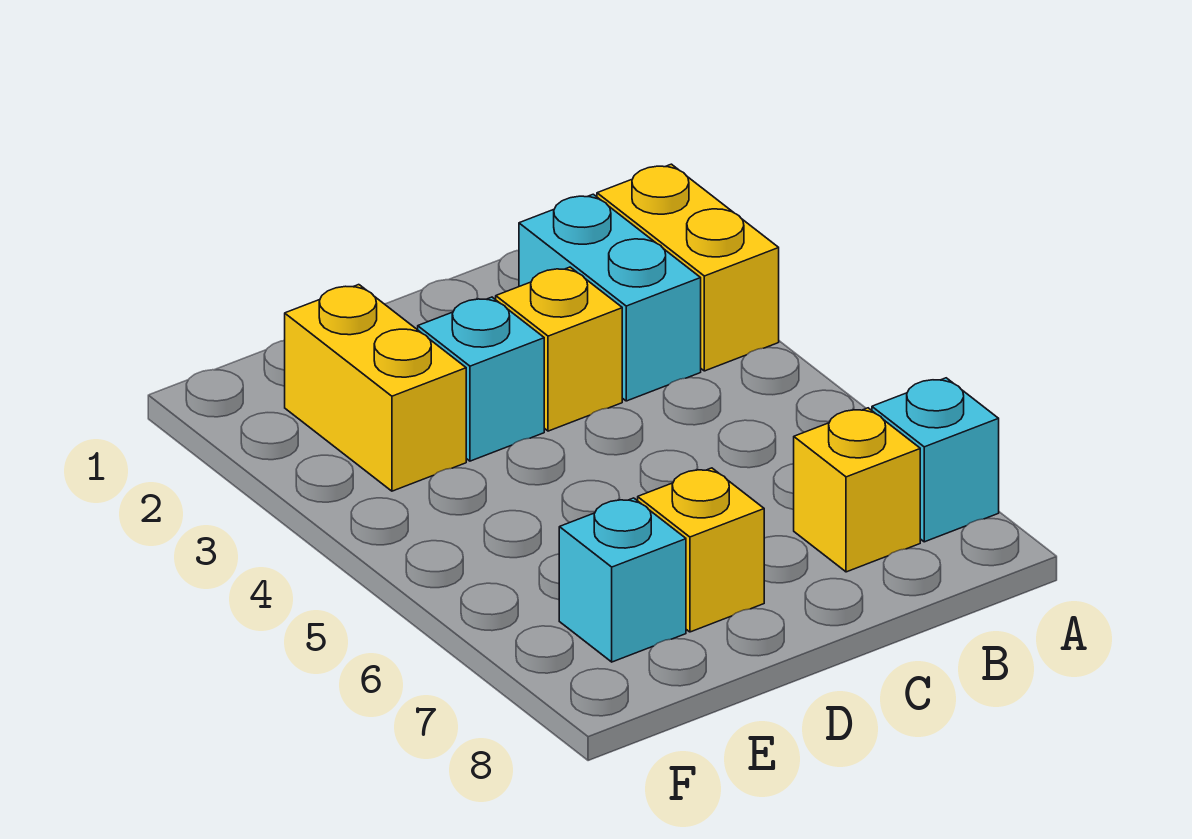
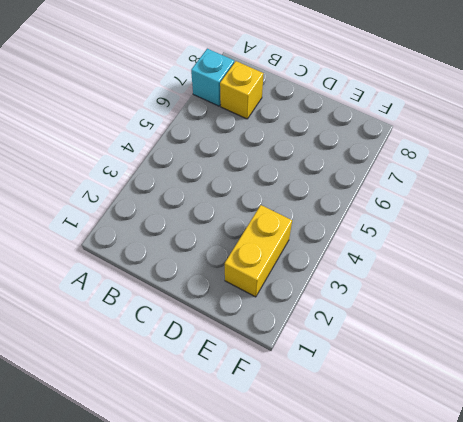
none -> yellow 1x2 brick [597,164,779,371]
none -> cyan 1x2 brick [519,194,701,401]

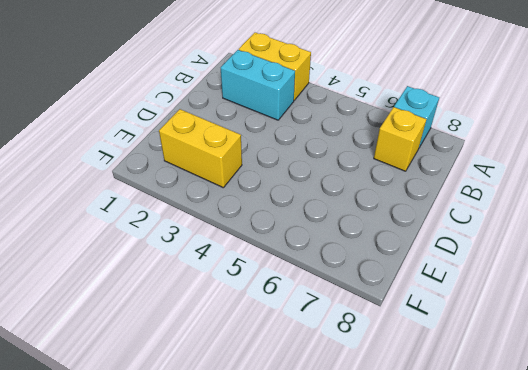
none -> yellow 1x1 brick [496,267,622,431]
none -> cyan 1x1 brick [418,297,544,461]

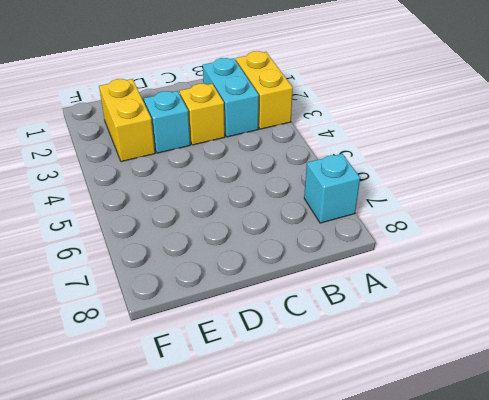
none -> yellow 1x1 brick [794,408,920,572]
none -> yellow 1x1 brick [638,468,764,632]

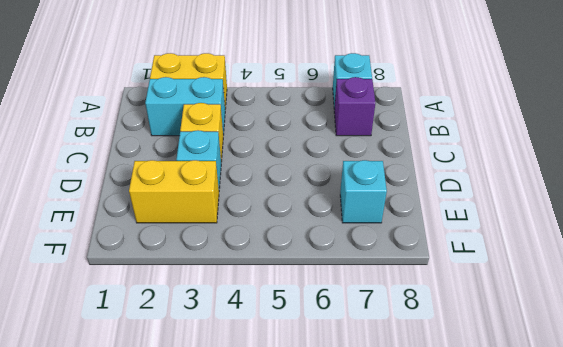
purple 1x1 brick [334,77,375,136] -> yellow 1x1 brick [794,408,920,572]
none -> yellow 1x1 brick [638,468,764,632]

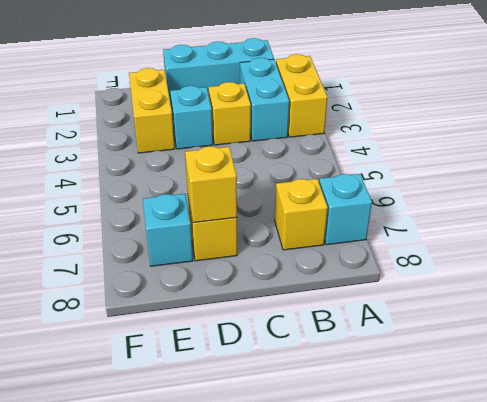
cyan 1x3 brick [163,38,274,104] -> none
yellow 1x1 brick [185,146,237,223] -> none

